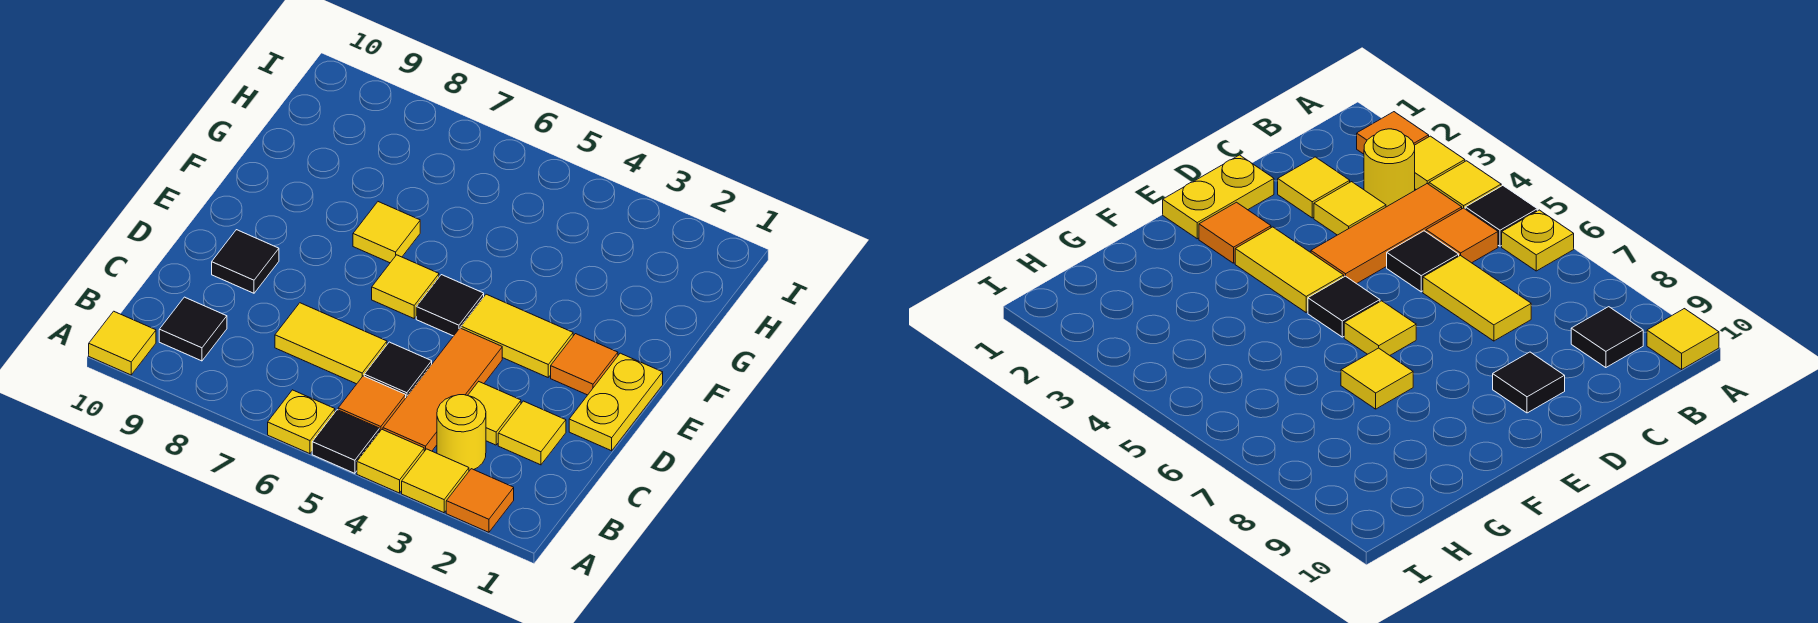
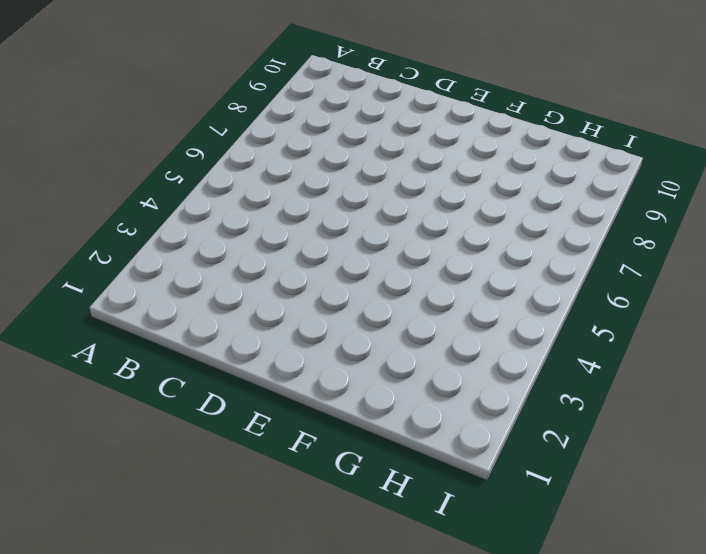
none -> orange 1x1 tile [446,469,514,532]
none -> yellow 1x1 tile [402,449,469,513]
none -> yellow 1x1 tile [357,430,424,493]

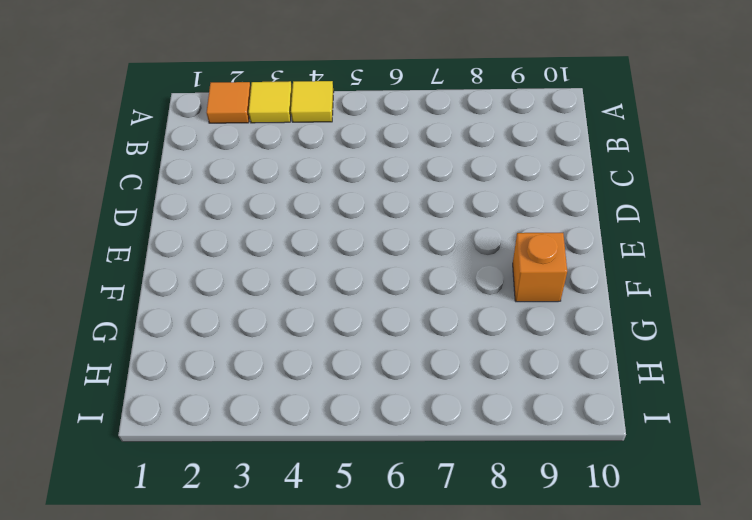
orange 1x1 brick [513,233,567,302] -> none
none -> black 1x1 tile [312,410,380,473]
none -> yellow 1x1 plate [268,390,335,454]
none -> yellow 1x1 tile [89,311,156,375]

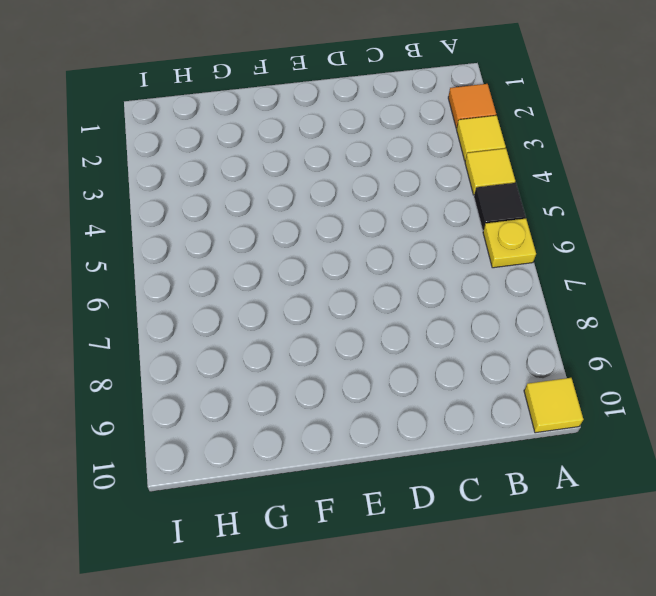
none -> yellow 1x1 round brick [437,395,486,471]
none -> orange 1x3 tile [383,328,502,451]
none -> orange 1x1 tile [338,376,406,431]

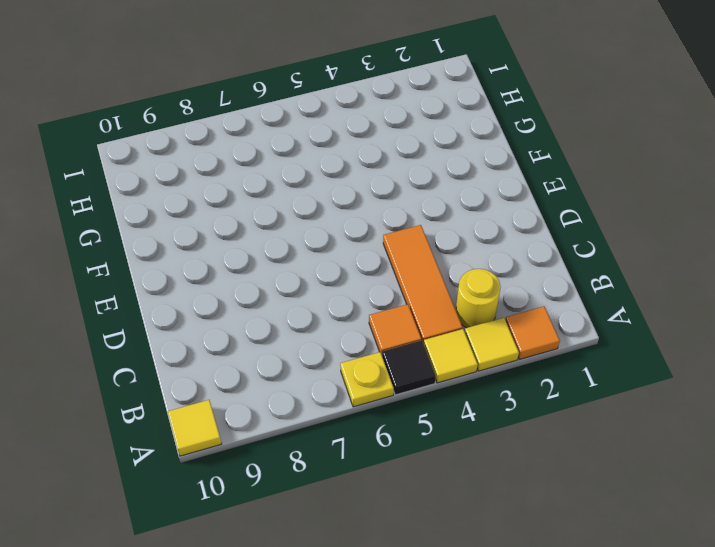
none -> black 1x1 tile [159,297,227,361]
none -> yellow 1x1 tile [498,401,566,465]
none -> yellow 1x1 tile [468,382,521,445]

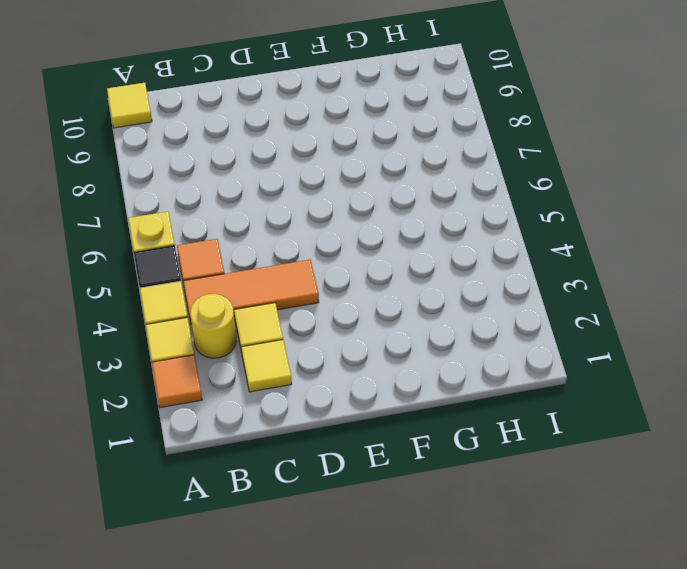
none -> black 1x1 tile [159,297,227,361]
none -> black 1x1 tile [364,342,432,397]
none -> yellow 1x2 tile [275,303,387,384]

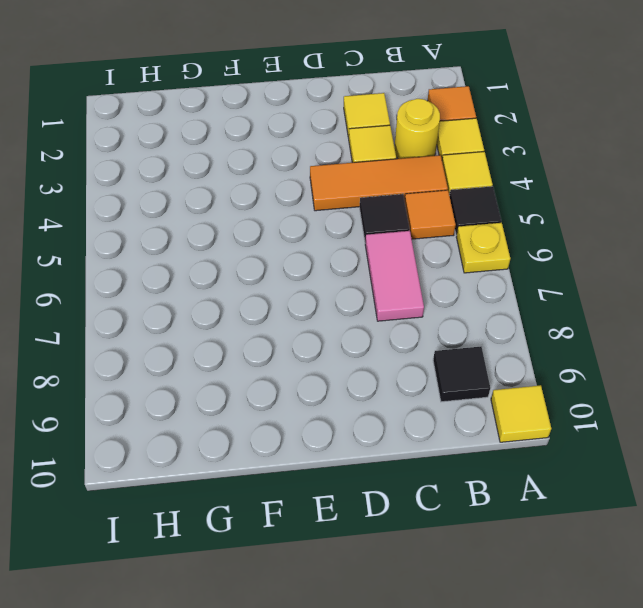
pink 1x2 tile [365,231,424,321] -> yellow 1x2 tile [275,303,387,384]
none -> yellow 1x2 plate [569,353,663,451]
none -> black 1x1 tile [212,230,279,293]
none -> orange 1x1 tile [551,334,618,395]

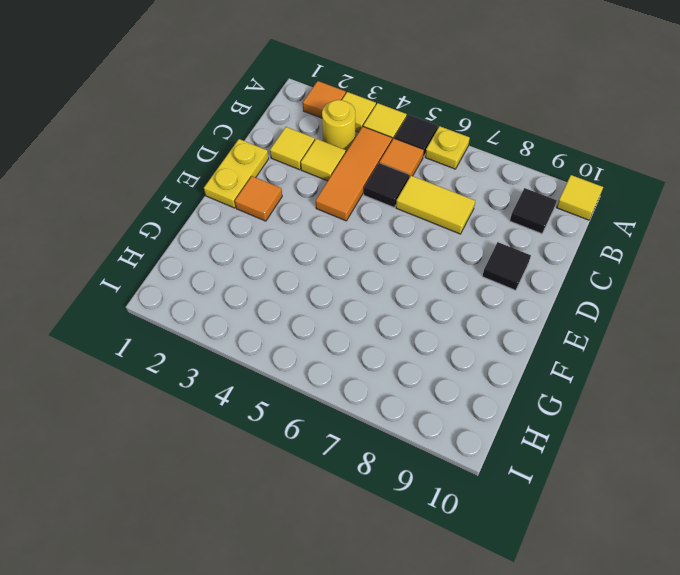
none -> yellow 1x2 tile [461,294,573,377]
none -> black 1x1 tile [416,275,484,336]
none -> yellow 1x1 tile [372,255,439,318]

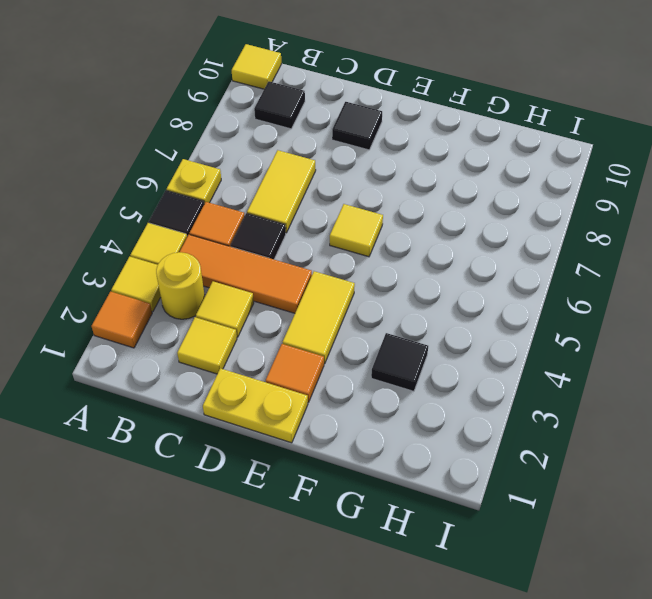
black 1x1 tile [371,333,428,391] -> black 1x1 tile moved to [416,275,484,336]
none -> yellow 1x1 tile [353,202,420,263]

